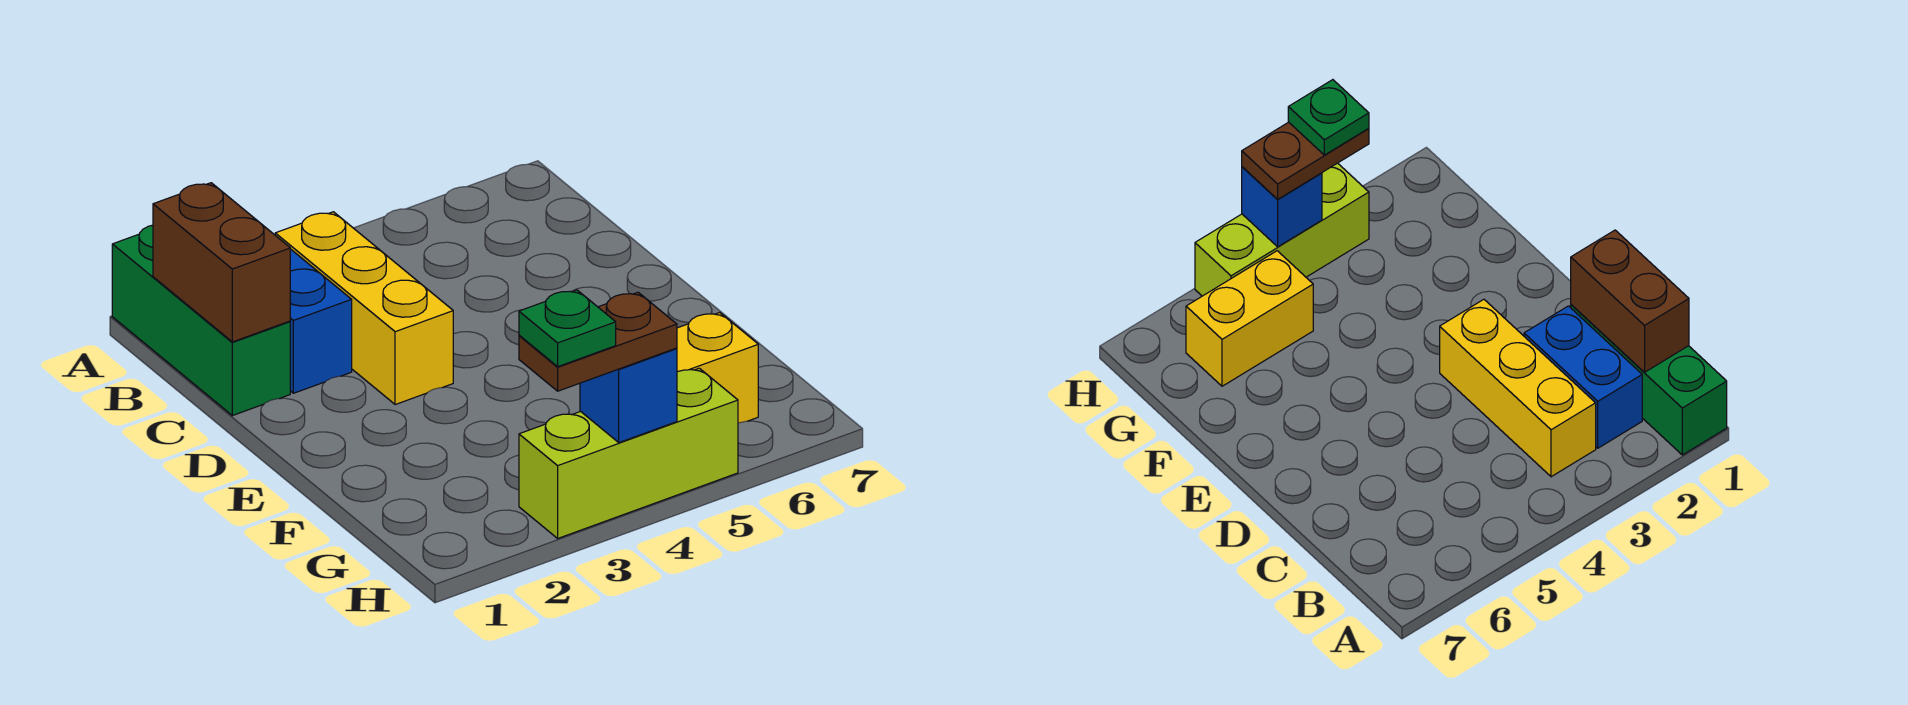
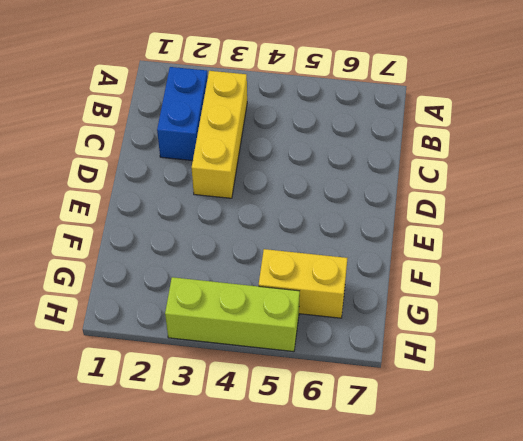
none -> green 1x3 brick [112,225,290,416]
none -> brown 1x2 brick [153,183,290,342]

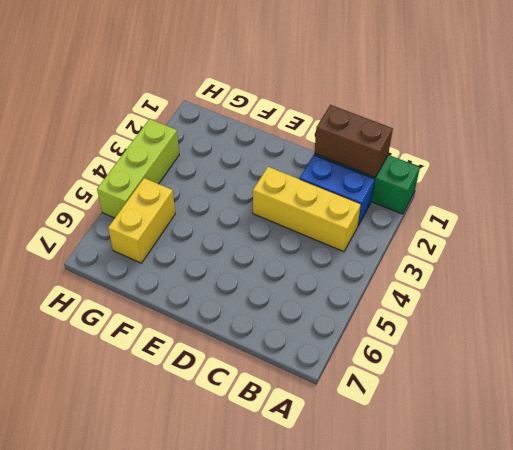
none -> blue 1x1 brick [580,348,677,442]
none -> brown 1x2 plate [519,292,677,391]

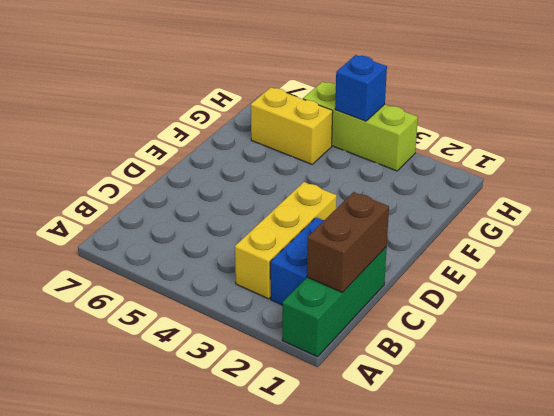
none -> brown 1x2 plate [519,292,677,391]
none -> green 1x1 plate [519,290,616,367]

